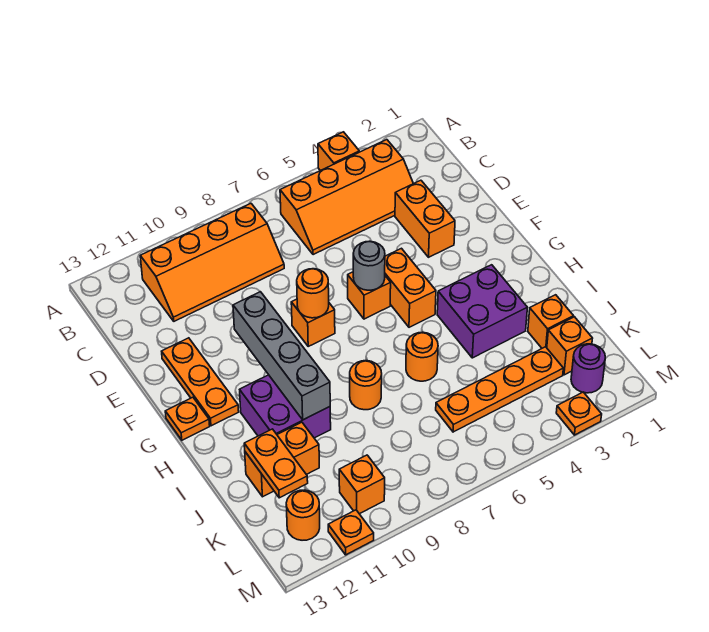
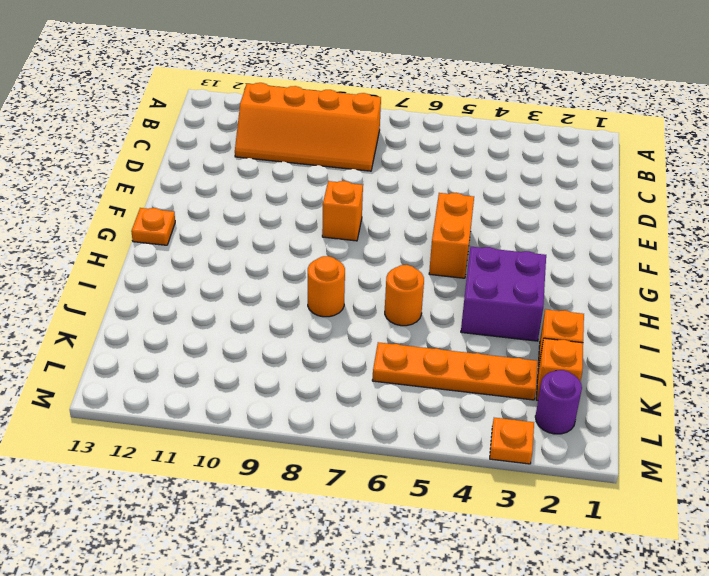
none -> orange 1x1 brick [318,132,359,171]
none -> orange 2x4 slope [280,140,413,255]
none -> orange 1x2 brick [395,180,455,257]

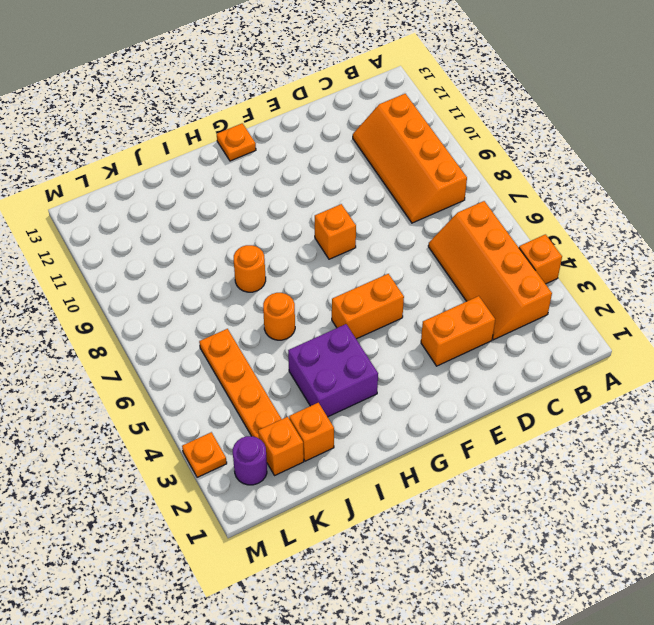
none -> orange 1x3 plate [162,338,239,426]
none -> orange 1x1 brick [348,272,391,319]
none -> purple 2x2 brick [240,375,331,438]

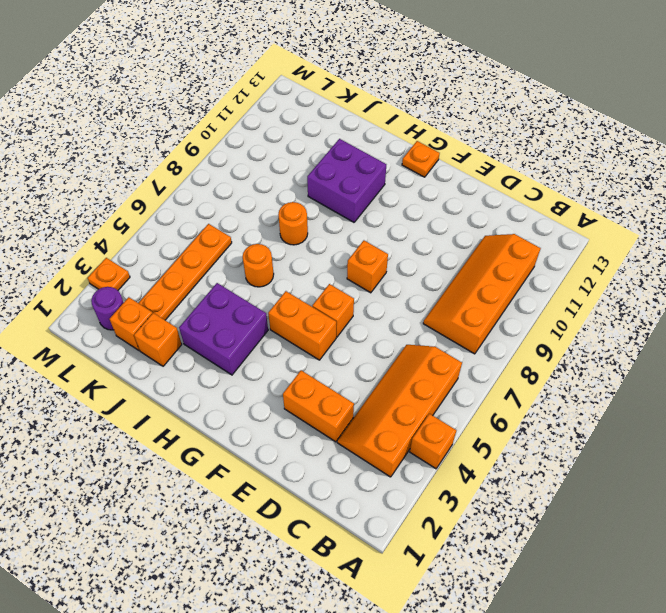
none -> orange 1x3 plate [162,338,239,426]
none -> orange 1x2 brick [245,422,319,497]
none -> orange 1x1 brick [339,455,385,514]

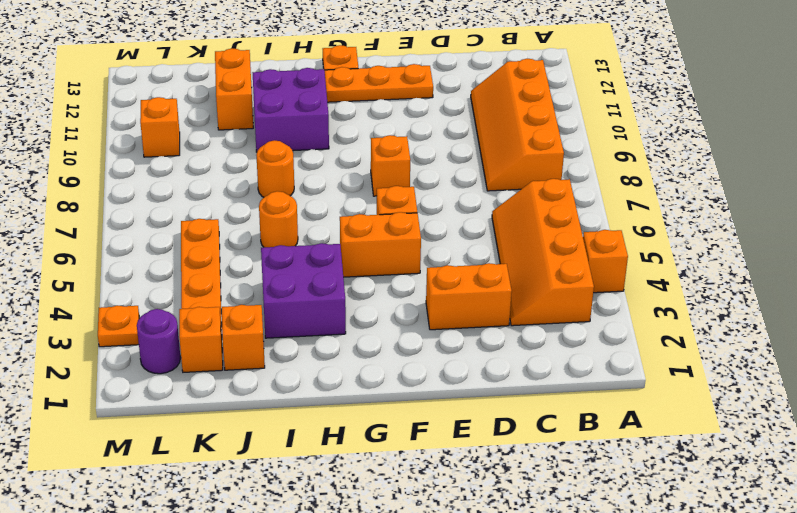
none -> orange 1x1 round brick [286,490,320,540]
none -> orange 1x1 plate [328,510,374,555]
none -> grey 1x1 round brick [353,241,385,290]

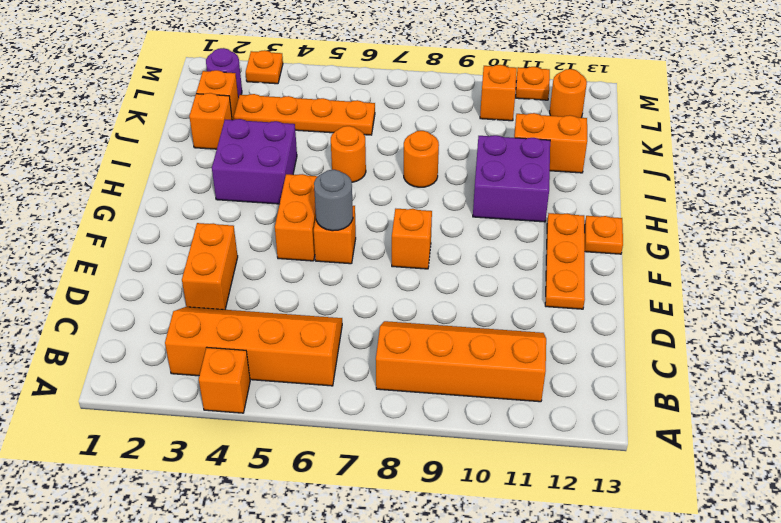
none -> orange 1x1 round brick [297,269,329,318]
none -> grey 1x4 brick [233,292,330,420]
none -> orange 1x2 plate [244,429,308,498]

